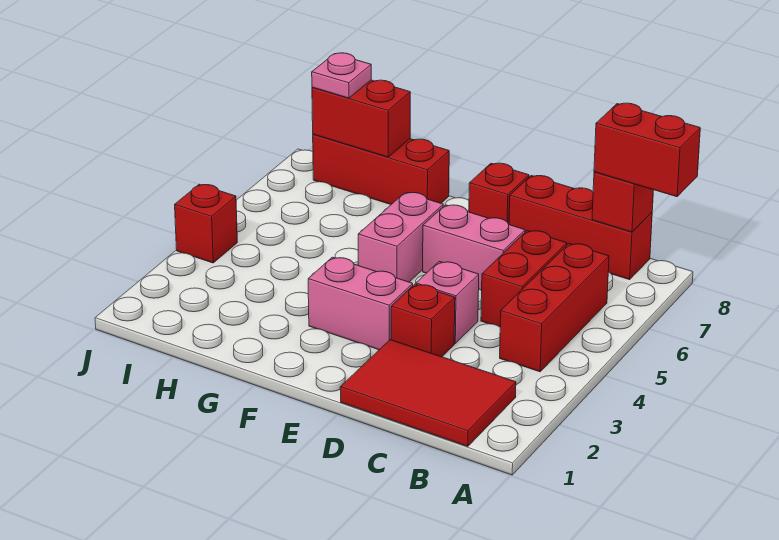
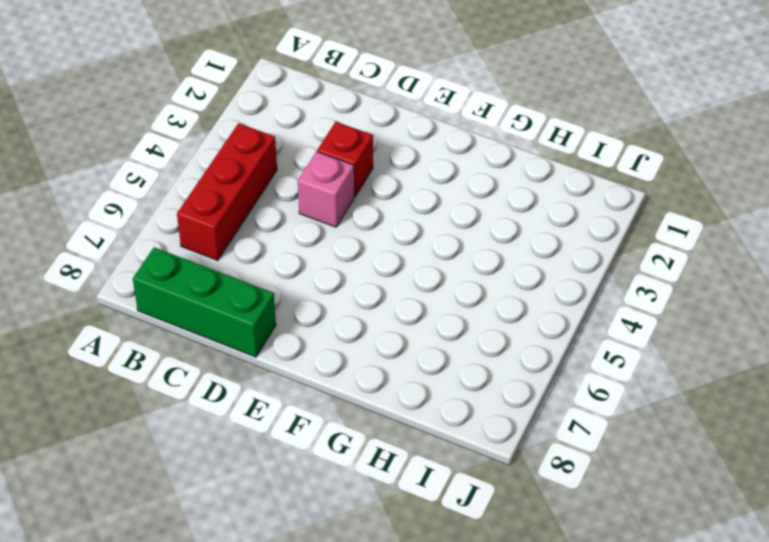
green 1x3 brick [133,247,276,357] -> red 1x3 brick [509,176,652,280]
none -> red 2x3 tile [340,340,516,446]
none -> red 1x2 brick [481,230,567,327]
none -> pink 1x2 brick [423,205,525,291]

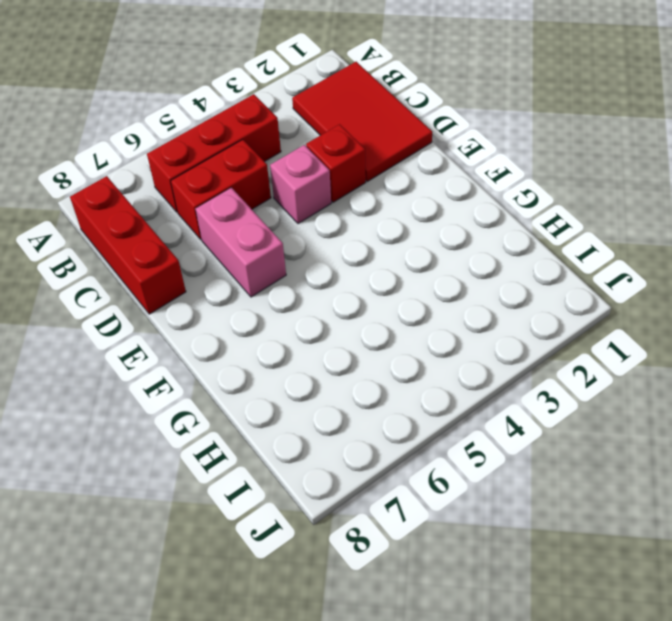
none -> pink 1x2 brick [308,257,413,350]
none -> red 1x1 brick [469,163,529,224]
none -> pink 1x2 brick [358,192,443,282]

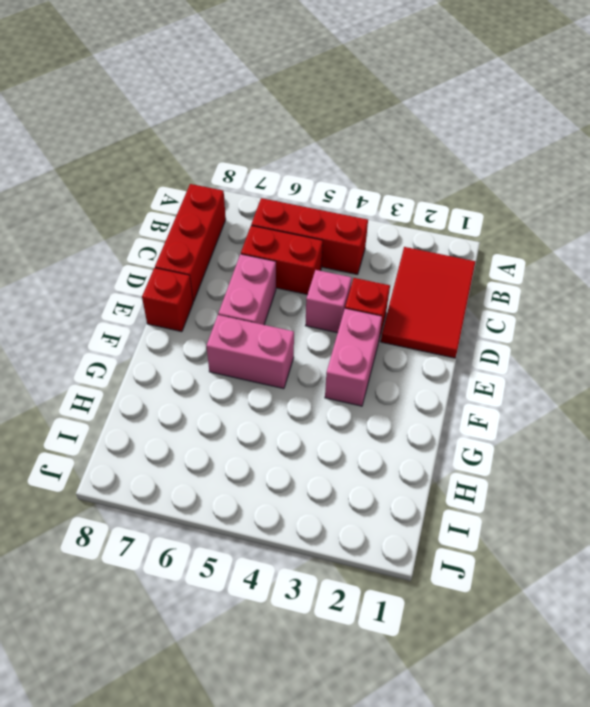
none -> red 1x3 brick [313,134,449,204]
none -> red 1x1 brick [175,184,237,263]
none -> red 1x1 brick [592,172,653,232]

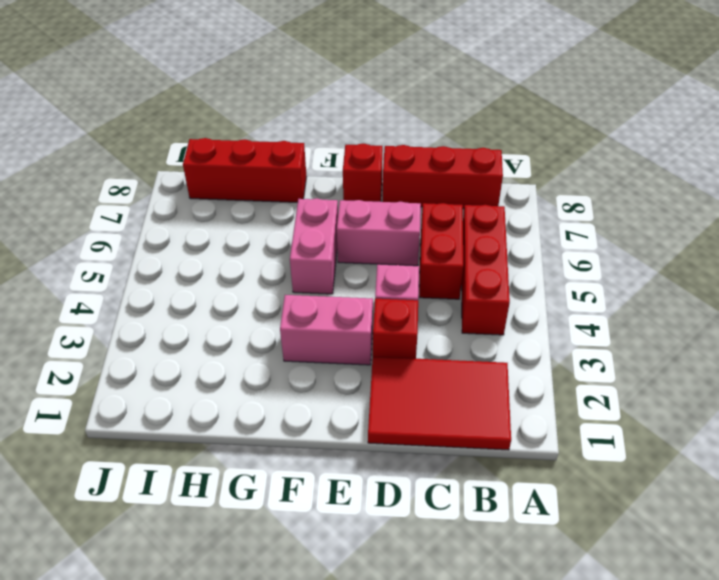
none -> red 1x1 brick [175,184,237,263]
none -> red 1x1 brick [592,172,653,232]
none -> red 1x2 brick [312,80,410,157]

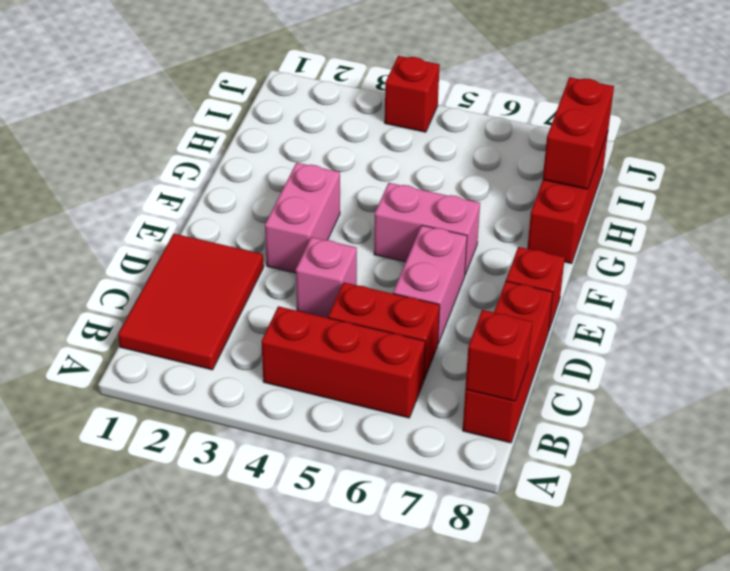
none -> red 1x1 brick [391,284,455,357]
none -> red 1x2 brick [594,103,700,197]
none -> pink 1x1 plate [312,53,371,98]

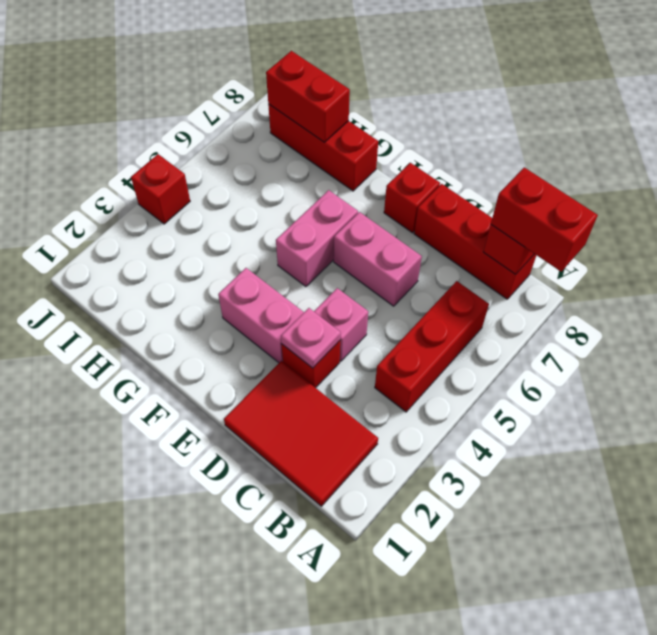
pink 1x1 plate [281,308,341,368] -> pink 1x1 plate moved to [312,53,371,98]
none -> red 1x2 brick [481,230,567,327]

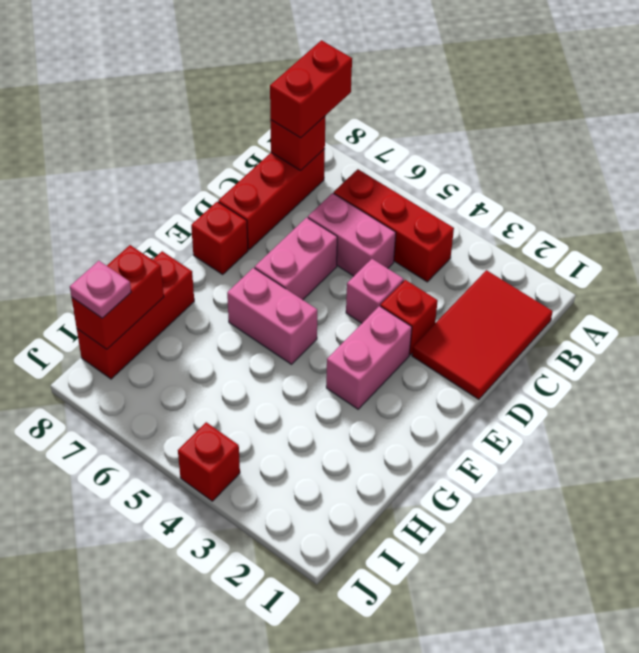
pink 1x2 brick [308,193,396,276] -> red 1x2 brick [481,230,567,327]

